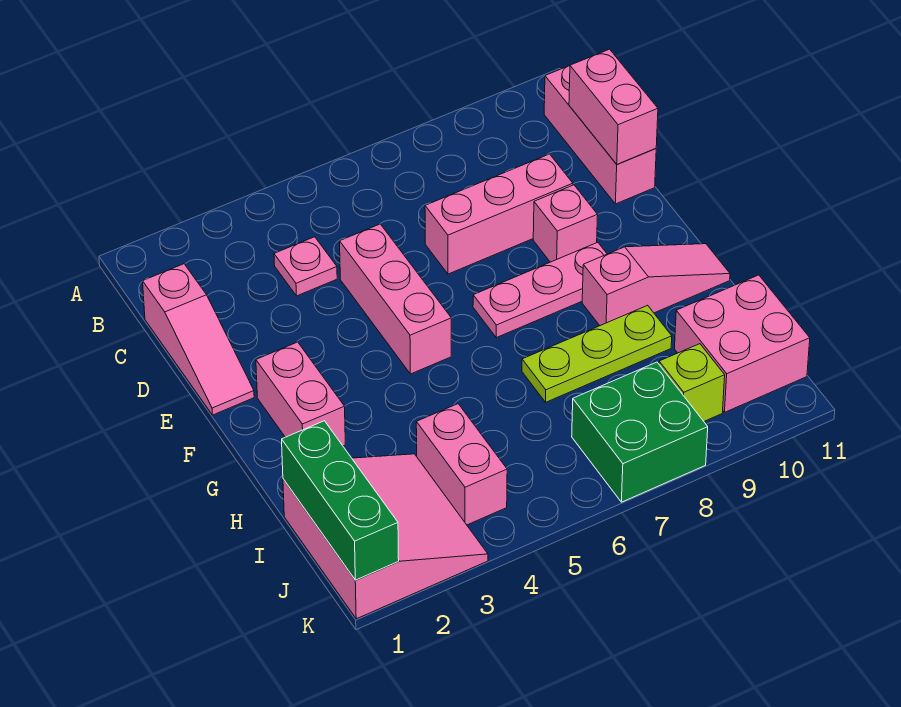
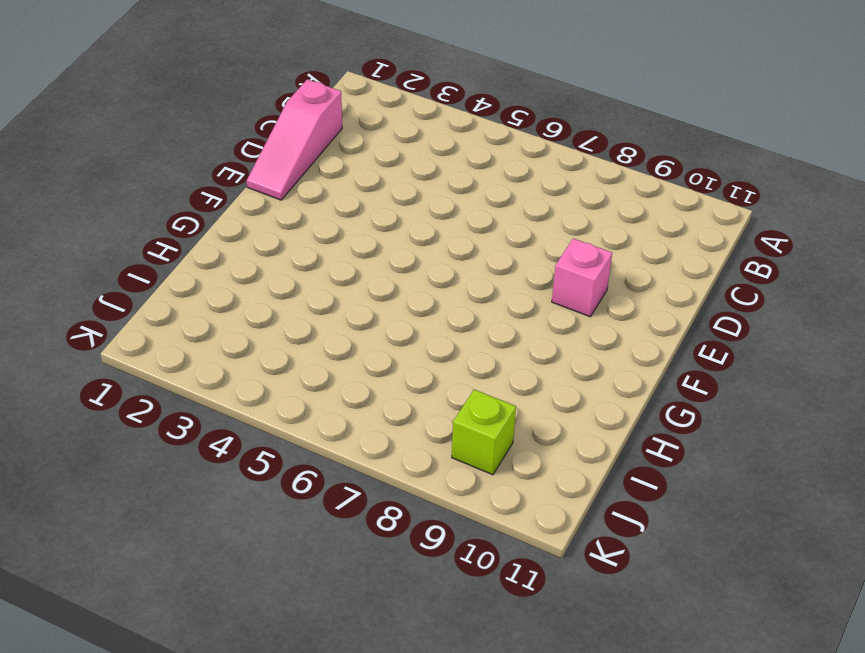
none -> pink 1x3 brick [544,66,656,204]
none -> pink 1x1 plate [274,237,337,296]
none -> pink 1x3 brick [340,224,451,374]

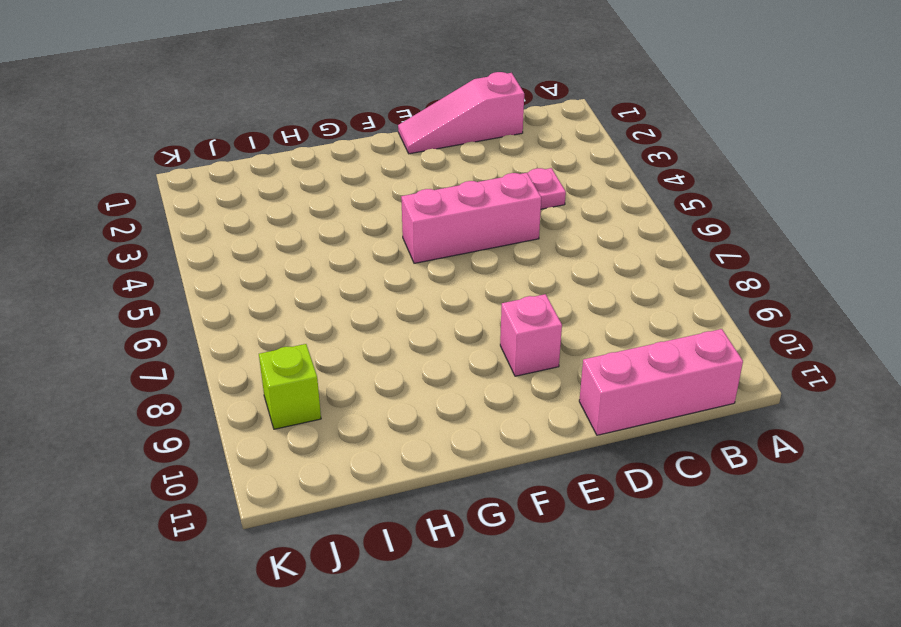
none -> pink 1x3 brick [425,154,573,274]
none -> pink 1x2 brick [256,342,345,446]
none -> pink 1x3 plate [473,242,607,338]

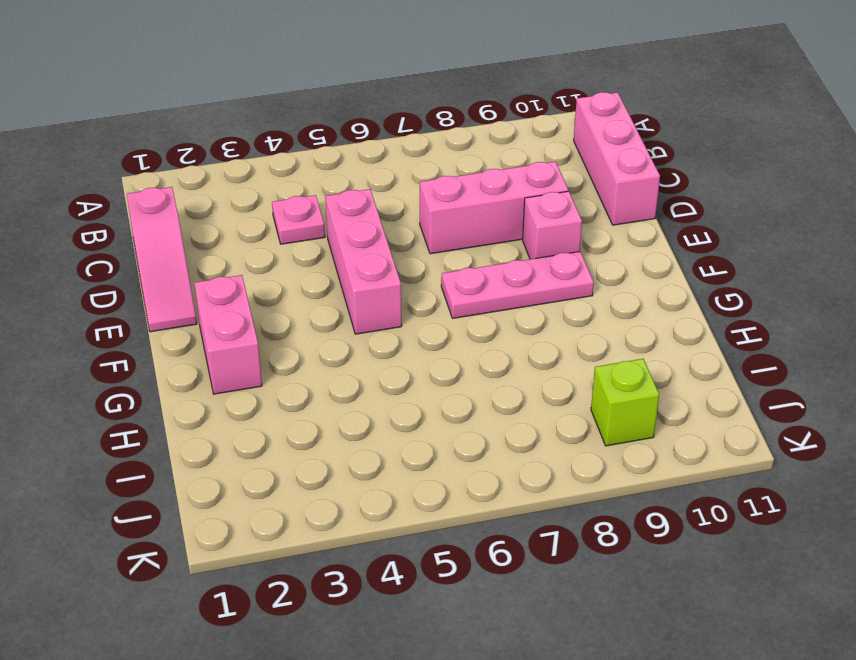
none -> pink 1x3 slope [582,244,730,326]
none -> lime 1x3 plate [522,305,672,402]
none -> pink 3x3 slope [283,454,488,619]

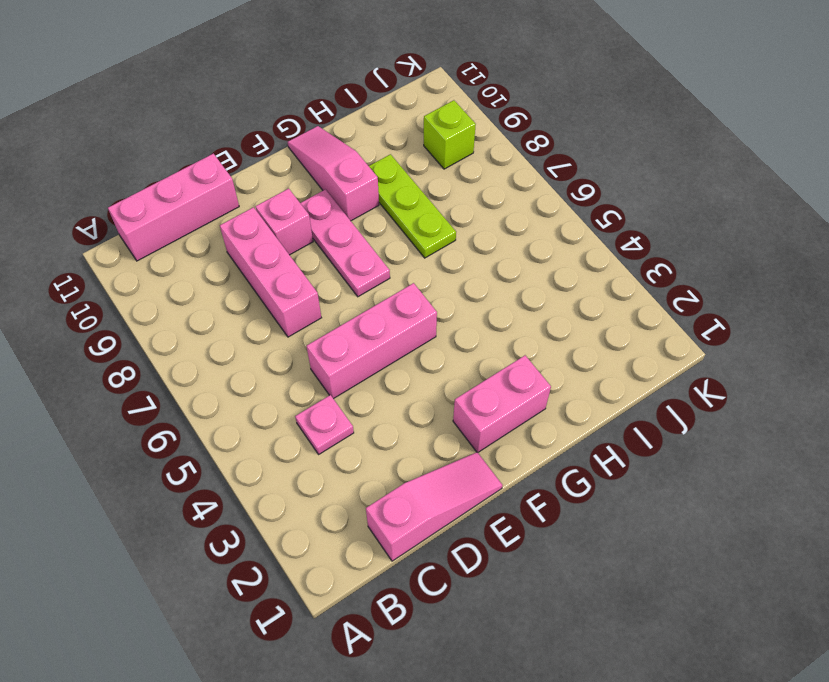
none -> pink 3x3 slope [283,454,488,619]
none -> pink 1x2 brick [416,404,507,525]
none -> pink 2x2 brick [675,275,810,412]

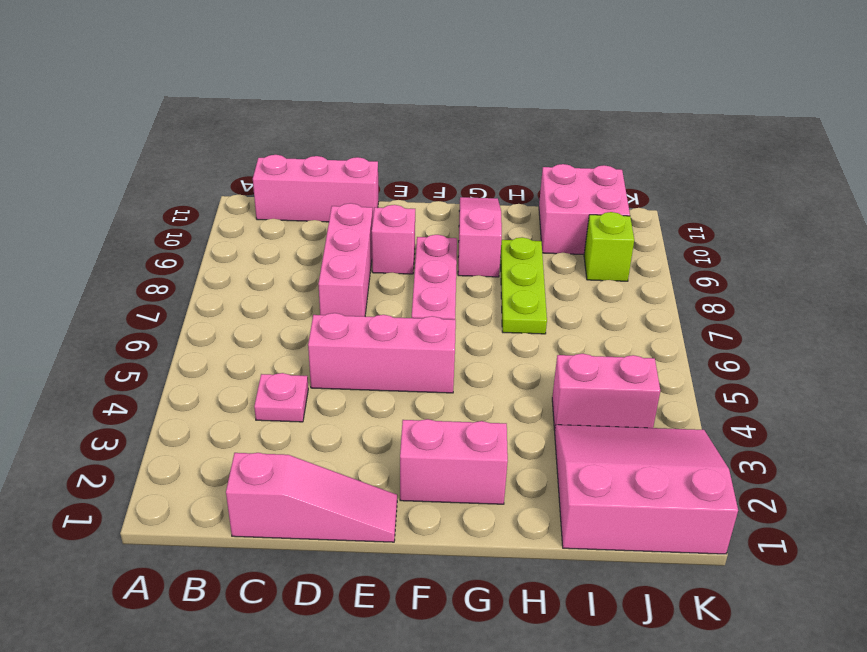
none -> green 2x2 brick [572,362,708,502]
none -> pink 1x2 brick [569,49,658,164]
none -> green 1x3 brick [282,421,399,580]

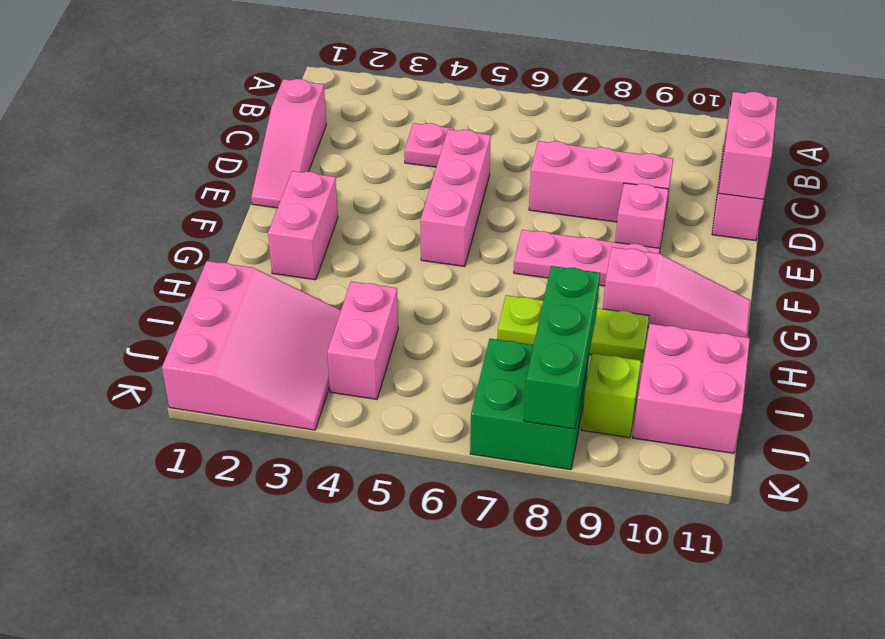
green 1x3 brick [524,266,600,429] -> green 1x3 brick moved to [282,421,399,580]

